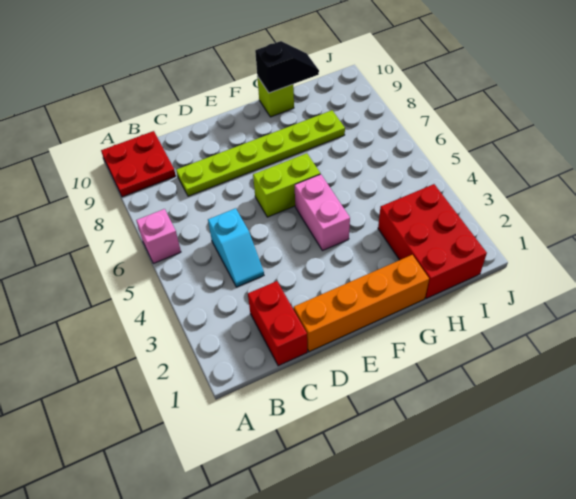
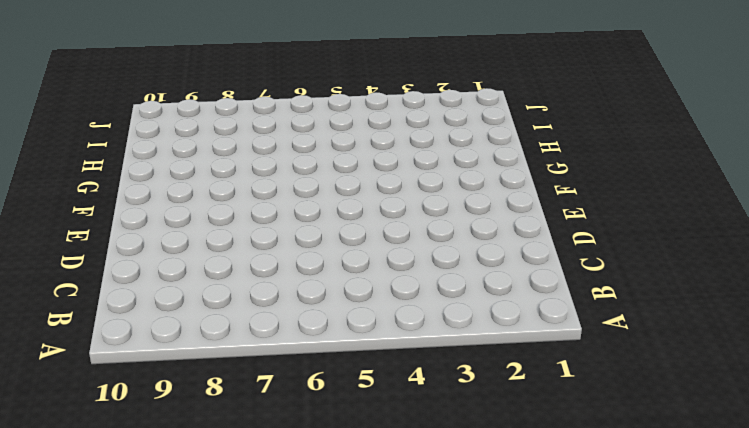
none -> pink 1x1 brick [136,209,181,263]
none -> red 2x2 plate [101,131,176,197]

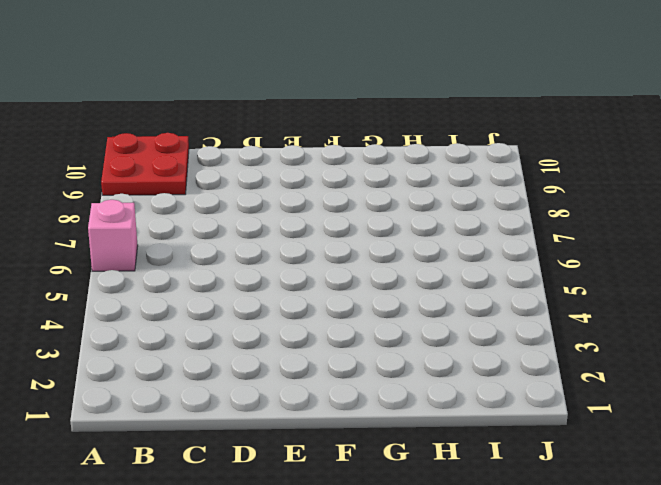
none -> red 1x2 brick [248,281,307,366]
none -> cyan 1x2 slope [208,208,264,287]

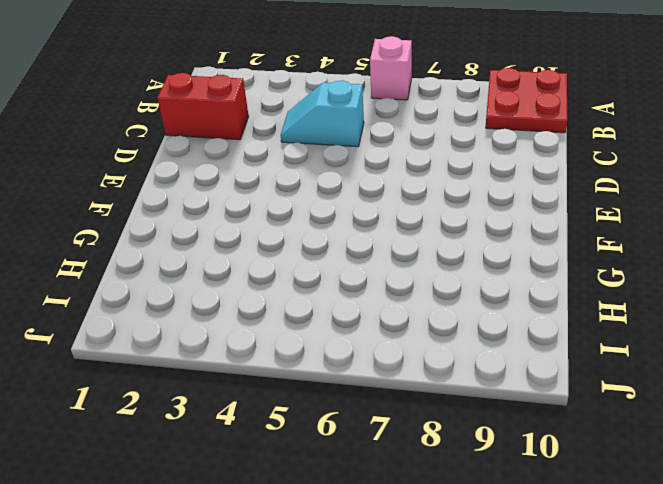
none -> lime 1x6 plate [176,110,345,196]
none -> orange 1x4 brick [294,255,429,352]

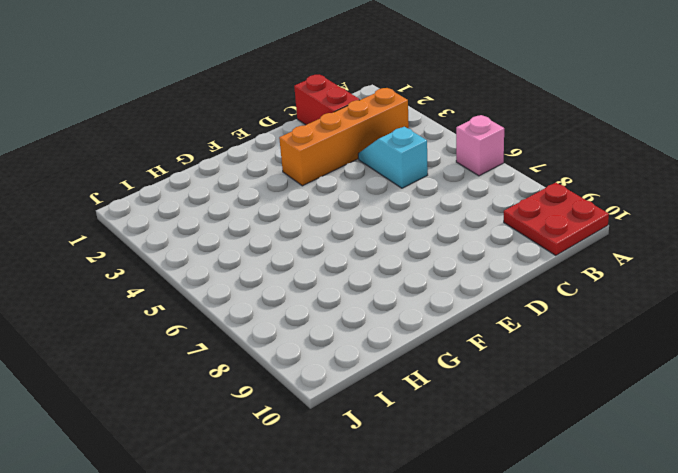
orange 1x4 brick [279,88,409,186] -> orange 1x4 brick moved to [294,255,429,352]
none -> lime 1x6 plate [176,110,345,196]
none -> lime 1x2 brick [253,153,320,217]

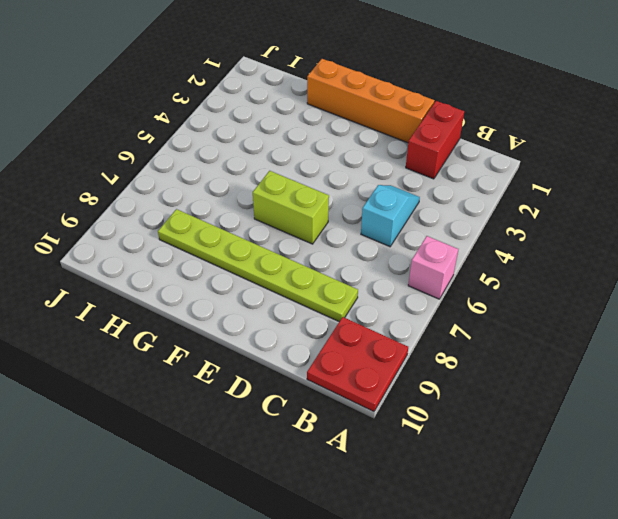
none -> pink 1x2 brick [295,174,350,251]
none -> lime 1x1 brick [257,77,294,117]

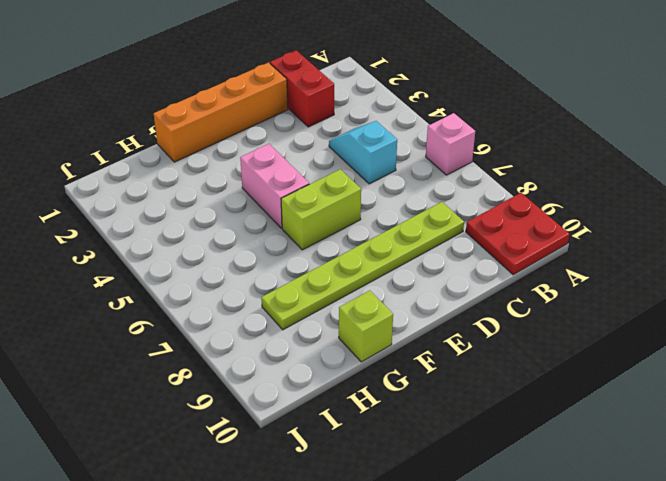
none -> red 2x3 brick [378,184,487,299]
none -> black 1x2 slope [255,41,319,93]

